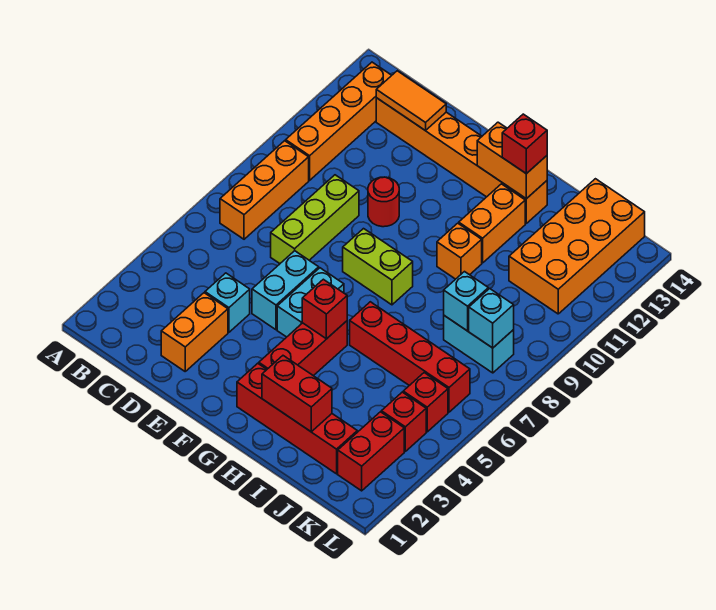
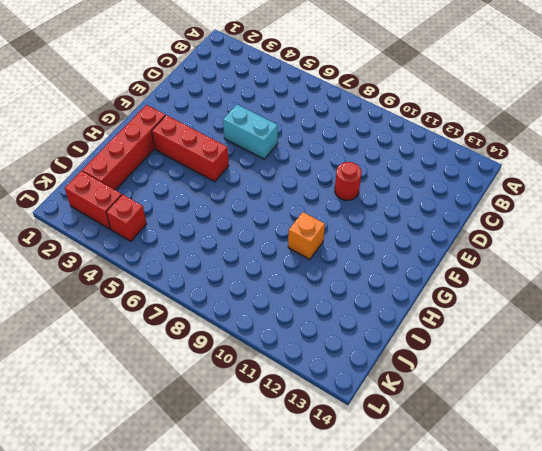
none -> orange 1x3 brick [220,141,309,239]
none -> orange 1x4 brick [286,62,392,180]
none -> orange 1x6 brick [376,98,547,223]

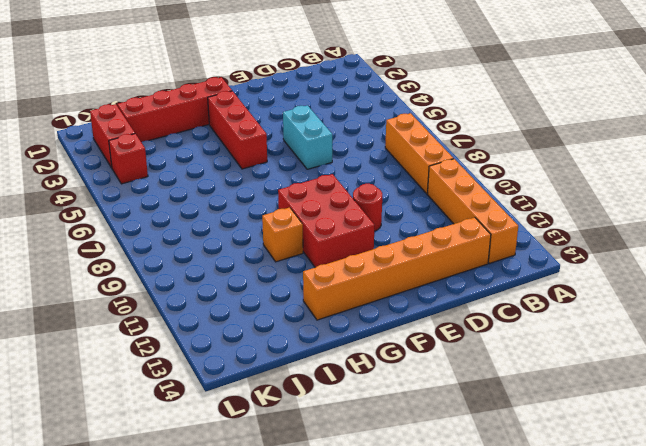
red 2x3 brick [278,174,374,268] -> none
none -> orange 1x2 brick [161,293,228,371]
none -> cyan 1x1 brick [205,273,250,332]
none -> lime 1x3 brick [271,175,359,264]

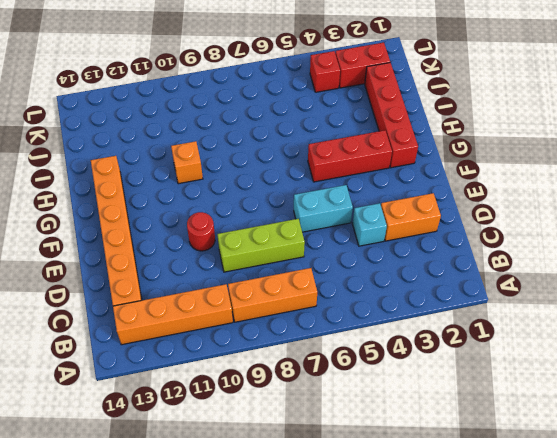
none -> cyan 1x2 brick [277,268,344,337]
none -> lime 1x2 brick [343,229,413,305]
none -> red 1x4 brick [350,302,470,412]

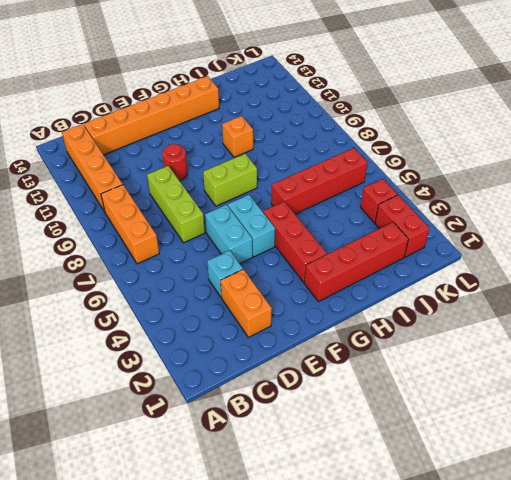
none -> orange 1x2 brick [459,184,525,263]
none -> cyan 1x2 brick [444,316,514,373]
none -> orange 2x4 brick [509,179,645,314]

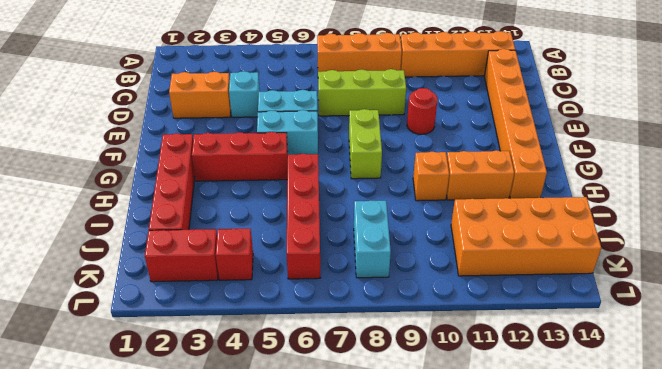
none -> red 1x1 brick [403,373,448,432]
none -> orange 1x2 tile [376,71,446,130]
none -> red 1x1 brick [302,279,347,339]

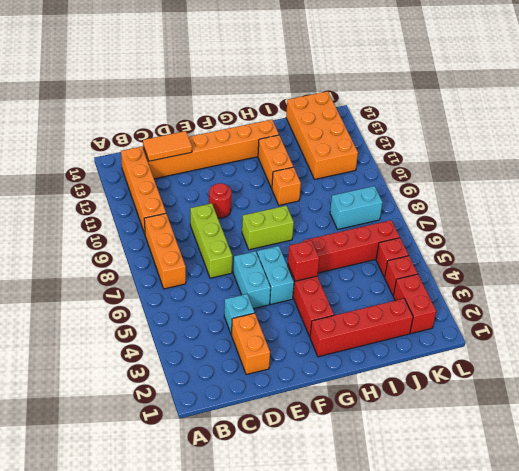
none -> orange 1x2 brick [477,122,547,199]
none -> red 1x2 brick [262,356,332,432]
none -> cyan 1x1 brick [444,272,488,331]

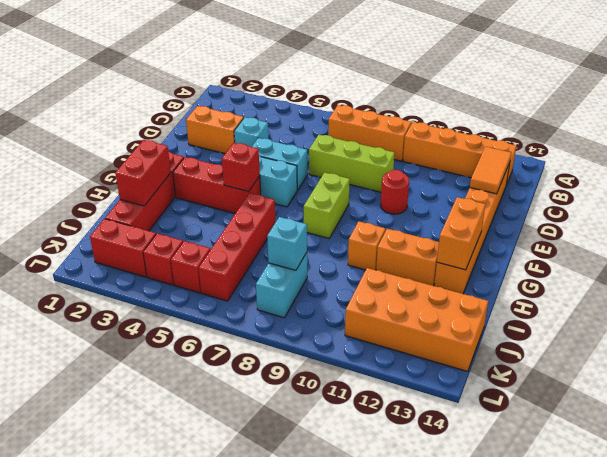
none -> cyan 1x1 brick [469,289,514,348]
none -> red 1x1 brick [502,114,547,174]

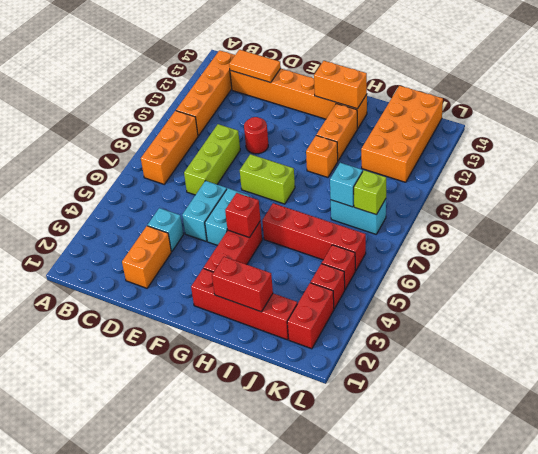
lime 1x1 brick [354,170,386,215] -> cyan 1x1 brick [469,289,514,348]
none -> red 1x1 brick [502,114,547,174]

